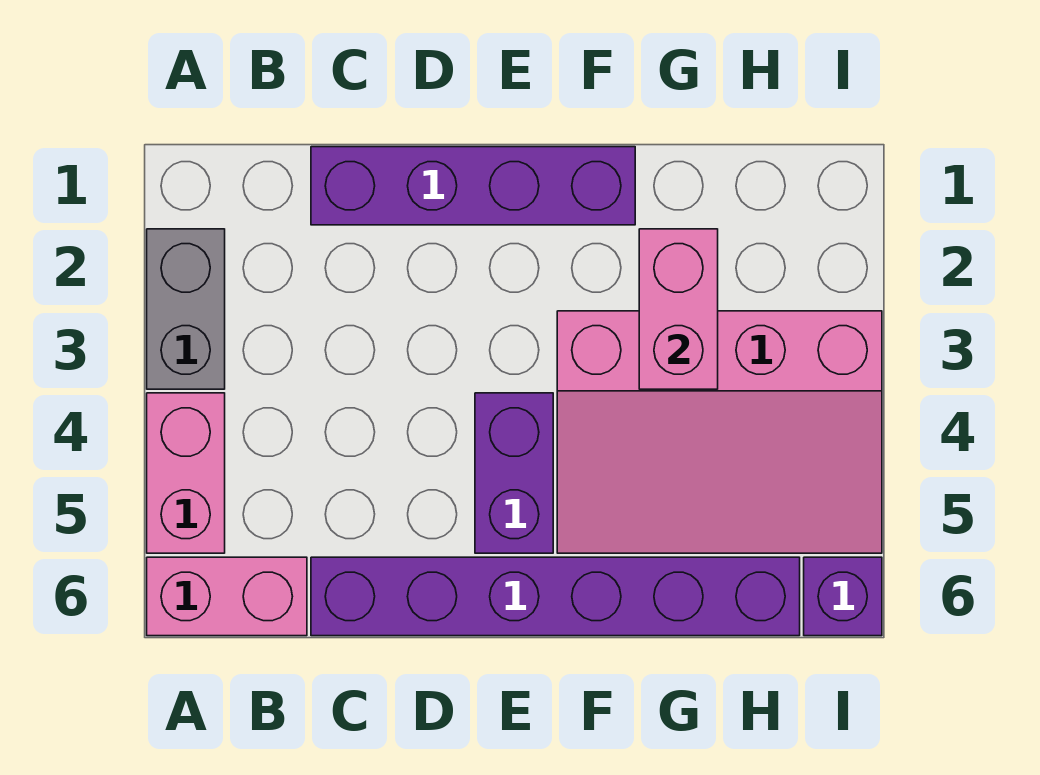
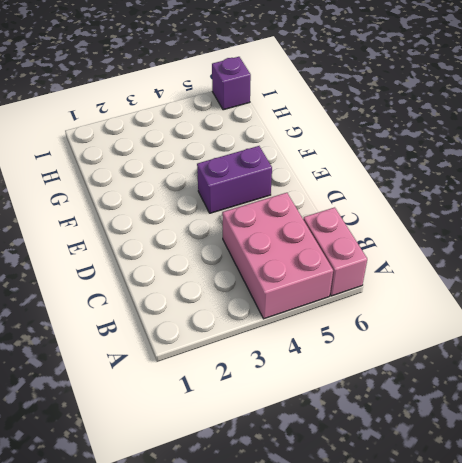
pink 2x3 brick [222,193,333,319] -> pink 1x2 brick [147,393,225,553]
none -> grey 1x2 brick [147,229,225,389]
none -> purple 1x4 brick [311,147,635,225]

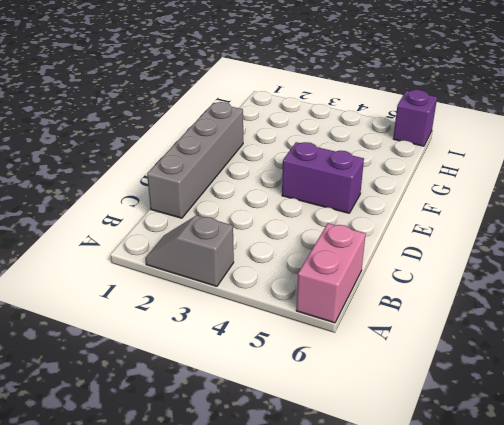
grey 1x2 slope [145,215,234,286] -> grey 1x2 brick [147,229,225,389]
grey 1x4 brick [147,102,243,218] -> purple 1x4 brick [311,147,635,225]
none -> pink 1x2 brick [147,393,225,553]
none -> purple 1x6 brick [311,557,800,636]

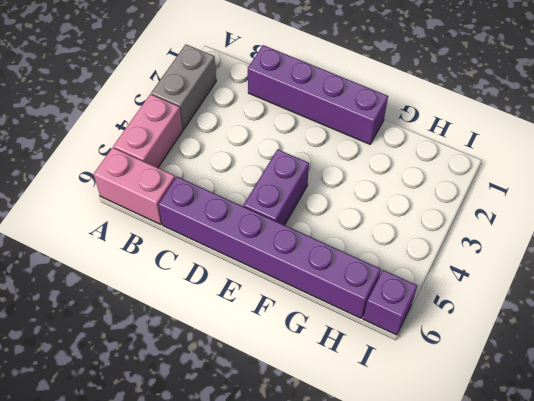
none -> pink 3x4 slope [557,311,882,553]
none -> pink 1x2 brick [639,229,718,389]

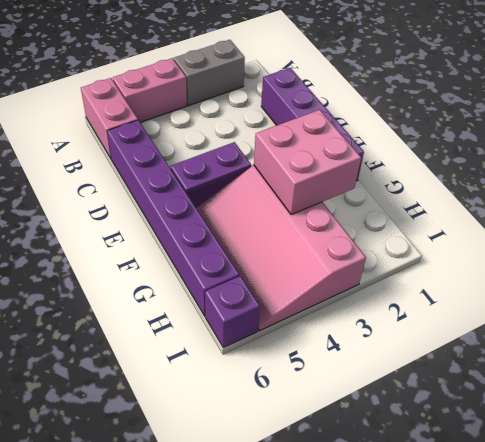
pink 2x2 brick [254,110,361,215] -> pink 1x2 brick [639,229,718,389]

